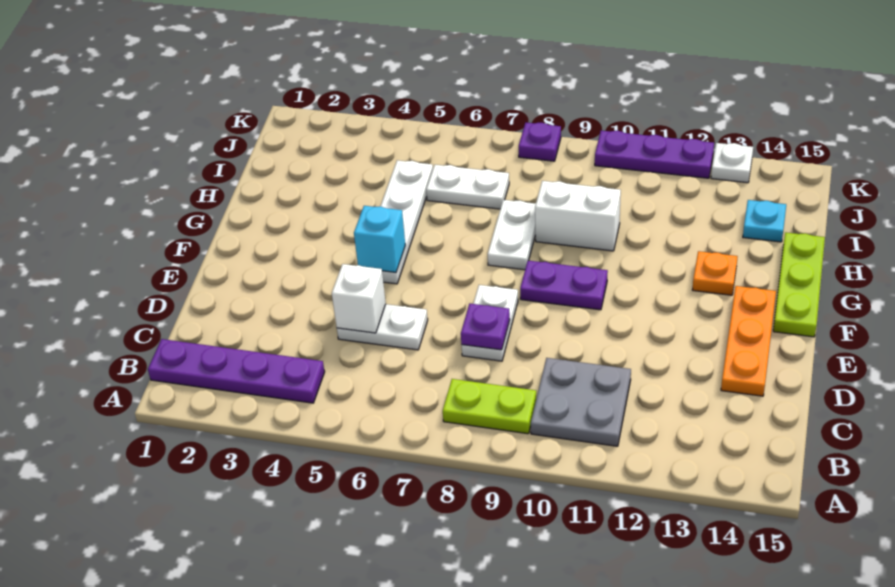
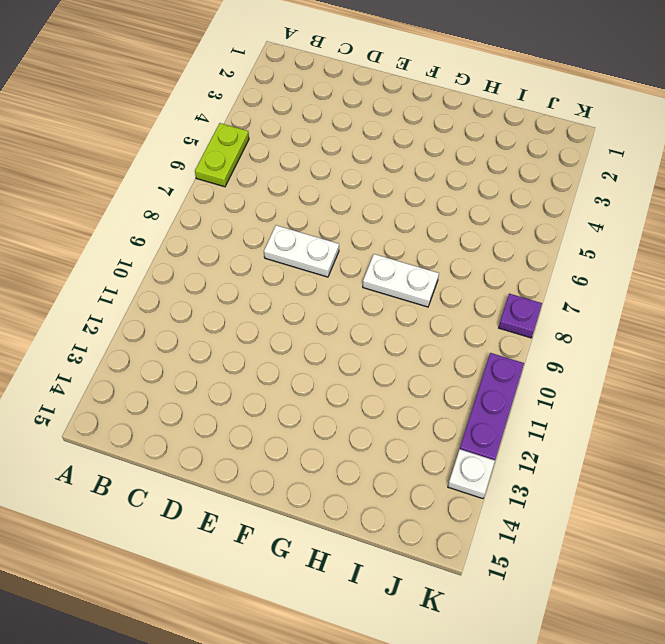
lime 1x2 plate [195,123,249,187] -> lime 1x2 plate moved to [443,379,536,434]
none -> purple 1x4 plate [148,339,325,403]
none -> grey 2x2 plate [531,358,631,446]
none -> white 1x2 plate [337,304,428,350]

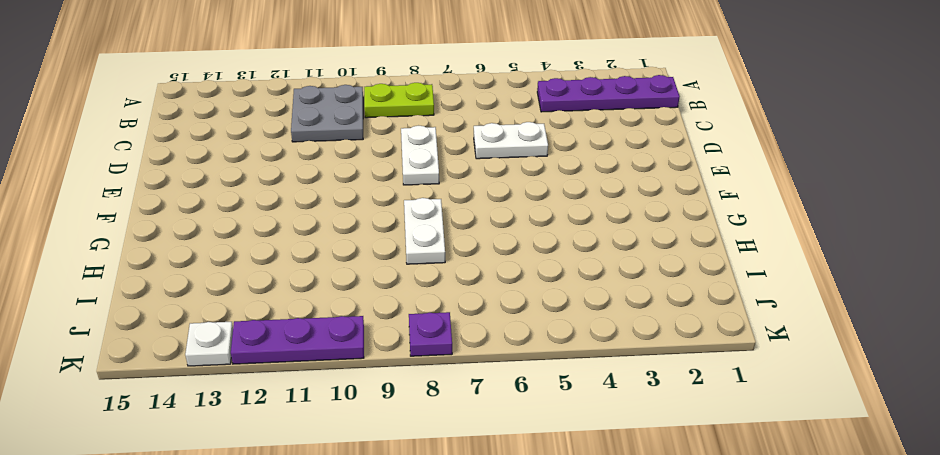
none -> orange 1x3 plate [721,286,776,396]
none -> white 1x4 plate [381,160,433,284]
none -> purple 1x2 plate [520,260,608,310]

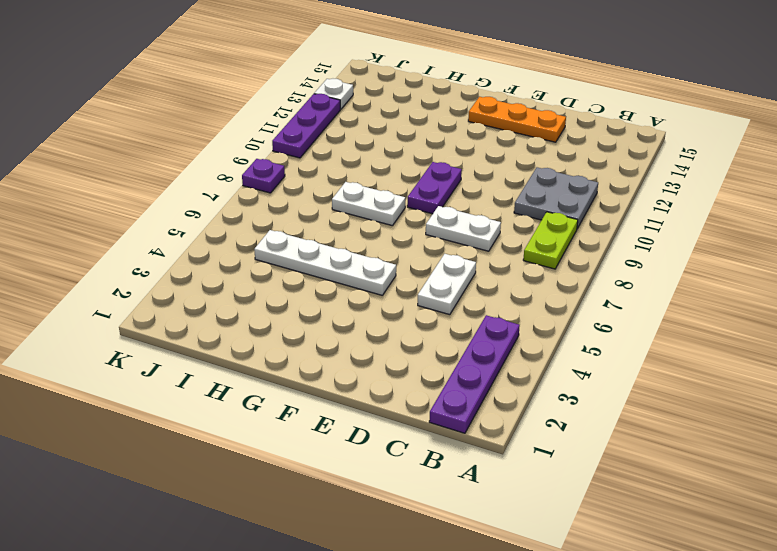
none -> lime 1x3 plate [773,232,825,337]
none -> orange 1x1 plate [692,251,738,295]
none -> white 1x2 brick [535,181,621,251]

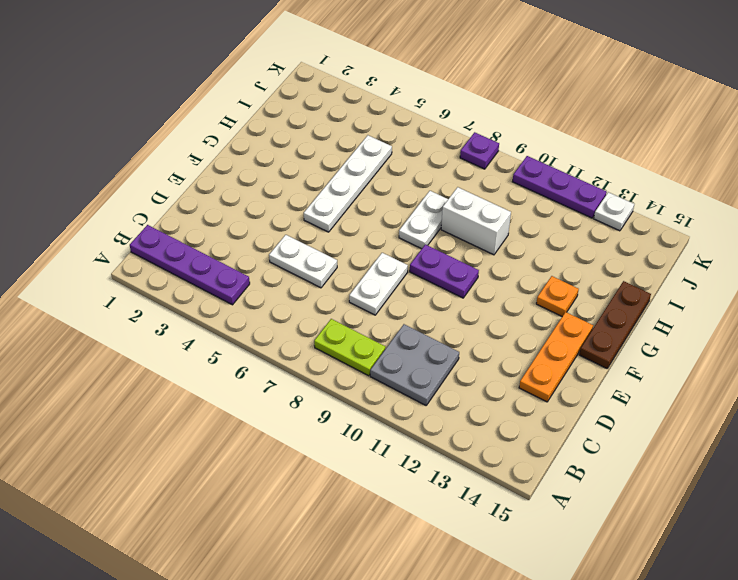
brown 1x3 plate [579,281,651,368] -> lime 1x3 plate [773,232,825,337]
none -> white 1x2 plate [426,165,509,209]
none -> cyan 1x1 plate [743,200,786,242]
none -> white 1x1 brick [332,264,386,333]

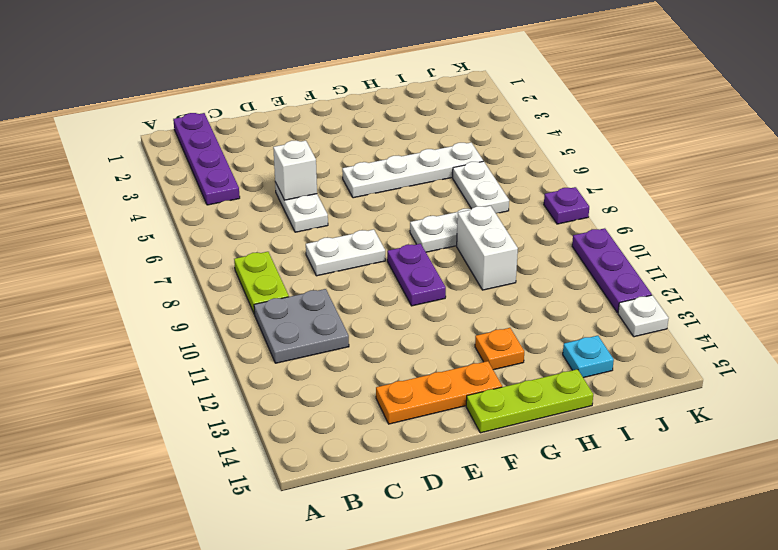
none -> purple 1x1 plate [461,304,510,350]
none -> cyan 1x1 brick [354,206,405,273]

